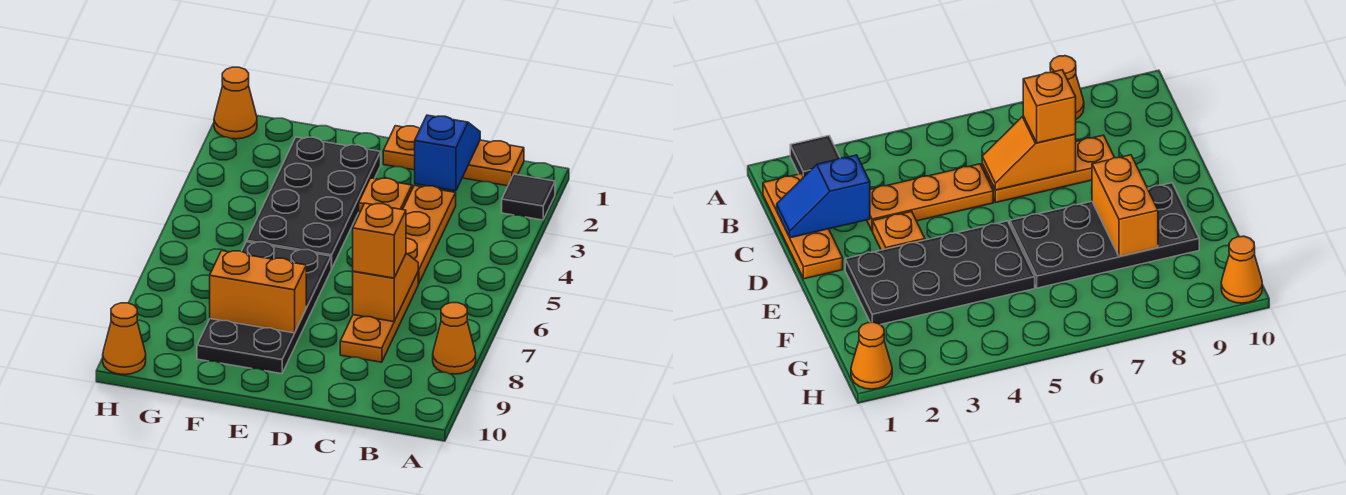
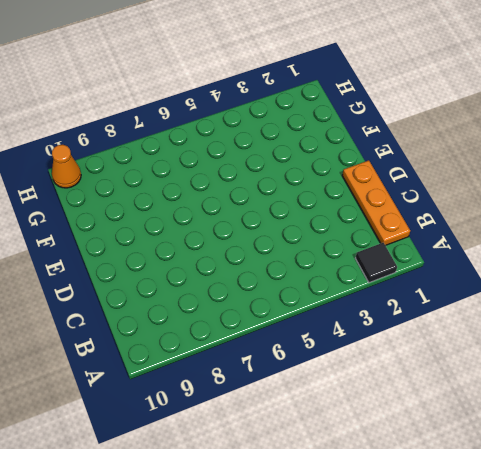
none -> orange 1x1 cone [433,303,476,374]
none -> orange 1x3 plate [403,186,456,284]
none -> orange 1x3 plate [340,273,418,362]

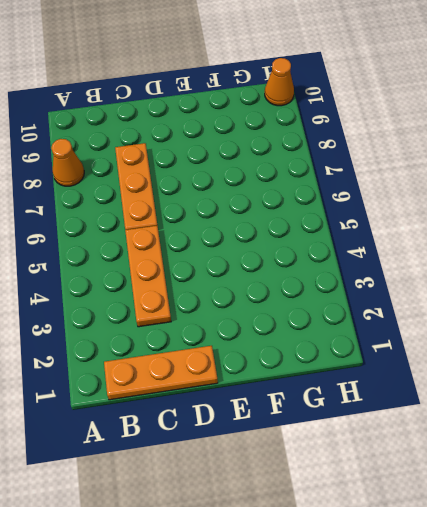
none -> black 1x1 tile [502,174,555,220]
none -> orange 1x1 plate [359,178,412,214]
none -> black 2x4 plate [247,137,381,269]

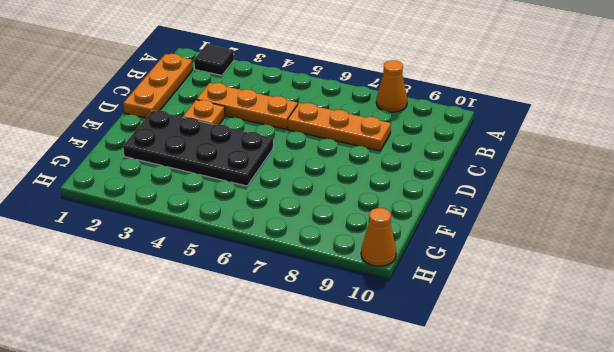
none -> black 2x4 plate [197,242,331,374]
none -> orange 1x1 cone [214,67,257,139]
none -> blue 1x2 slope [415,115,480,191]

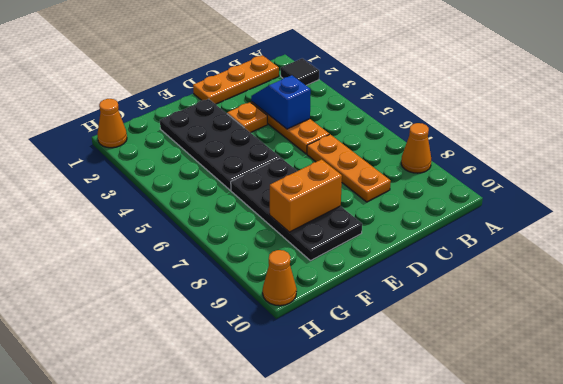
blue 1x2 slope [251,75,311,129] -> blue 1x2 slope moved to [415,115,480,191]
none -> orange 1x2 slope [353,253,418,322]
none -> orange 1x1 brick [353,203,406,278]

